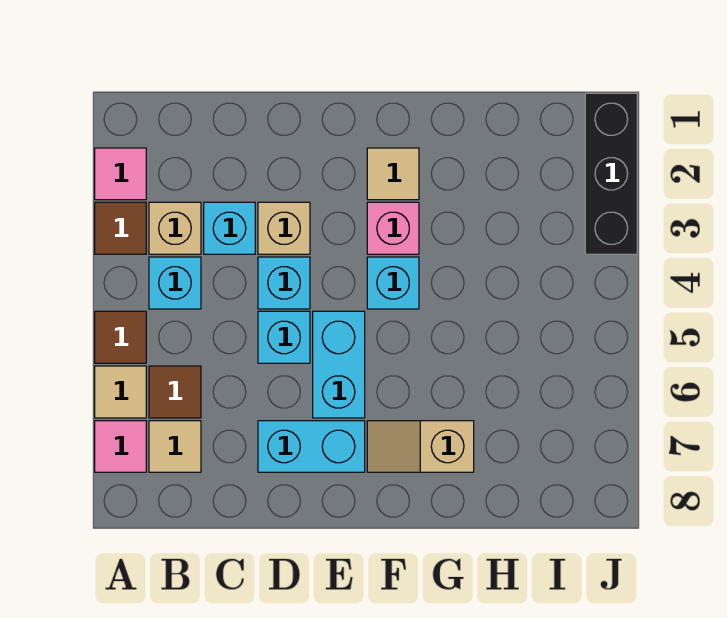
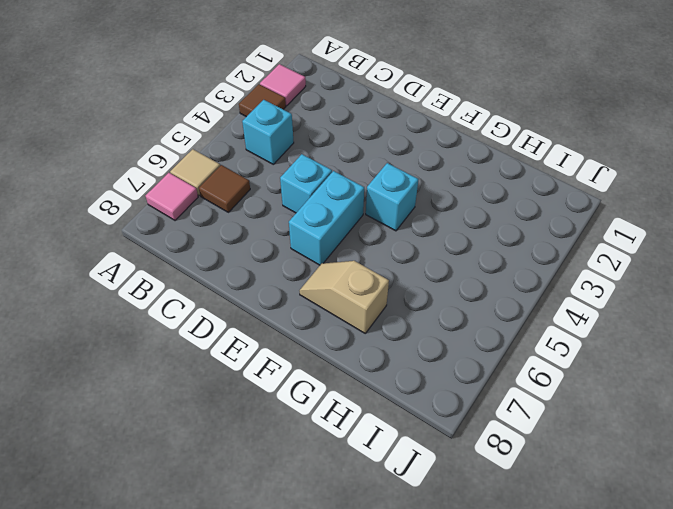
none -> brown 1x1 tile [95,311,146,363]
none -> tan 1x1 brick [149,202,201,254]
none -> tan 1x1 tile [149,421,201,472]

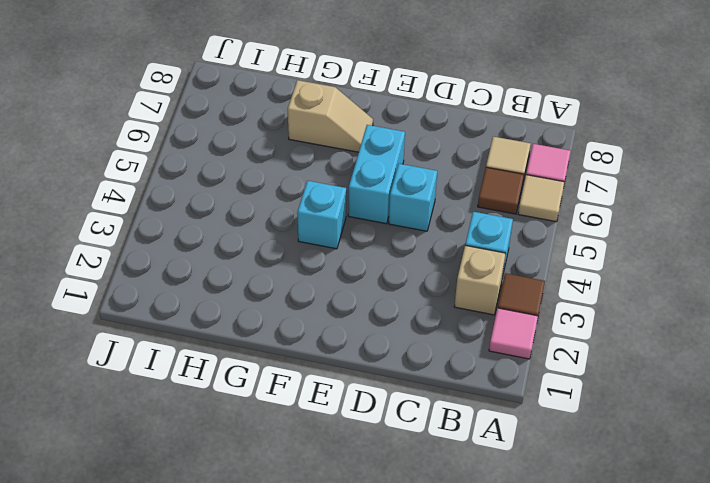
none -> brown 1x1 tile [95,311,146,363]
none -> cyan 1x1 brick [204,202,255,254]
none -> tan 1x1 brick [258,202,310,254]

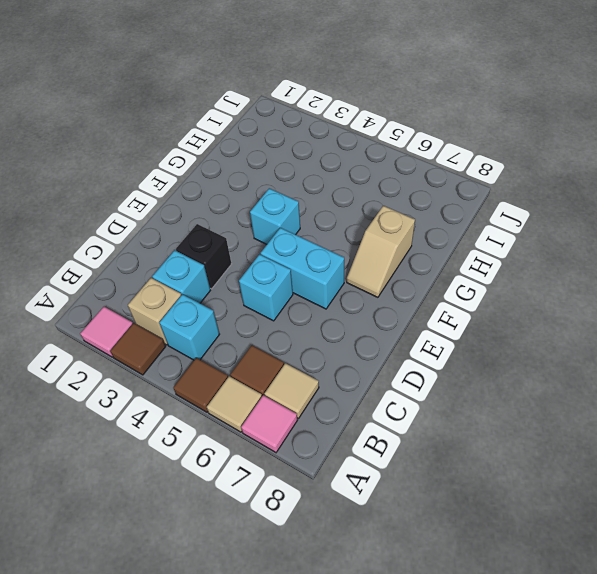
black 1x1 brick [176,224,231,289] -> tan 1x1 brick [258,202,310,254]
none -> cyan 1x1 brick [258,257,310,309]
none -> cyan 1x2 brick [258,421,365,472]
none -> tan 1x1 tile [367,148,419,200]

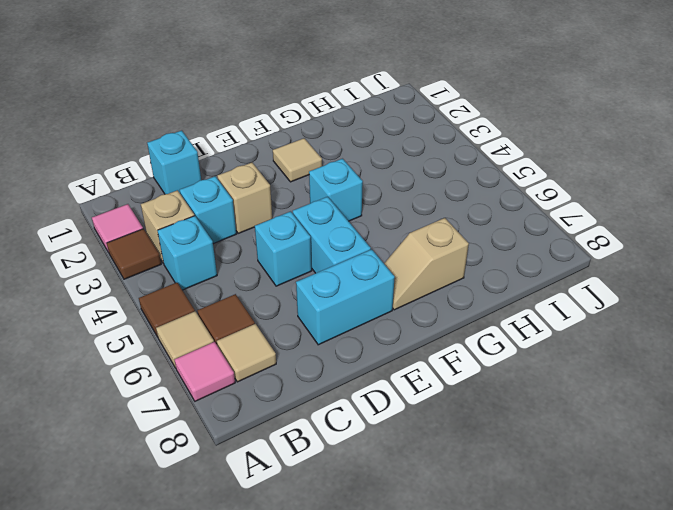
cyan 1x1 brick [147,130,201,194] -> cyan 1x1 brick moved to [258,257,310,309]
none -> pink 1x1 brick [367,202,419,254]
none -> black 1x3 brick [585,93,637,254]

